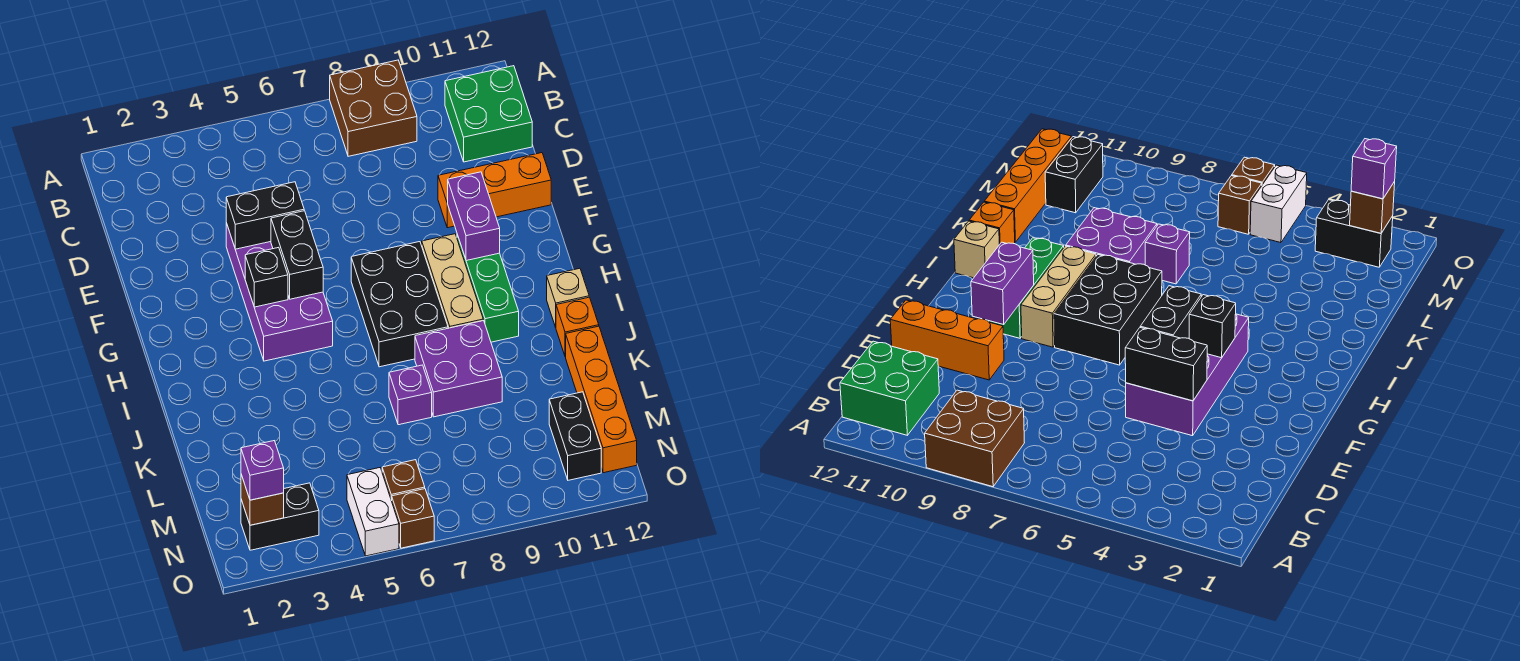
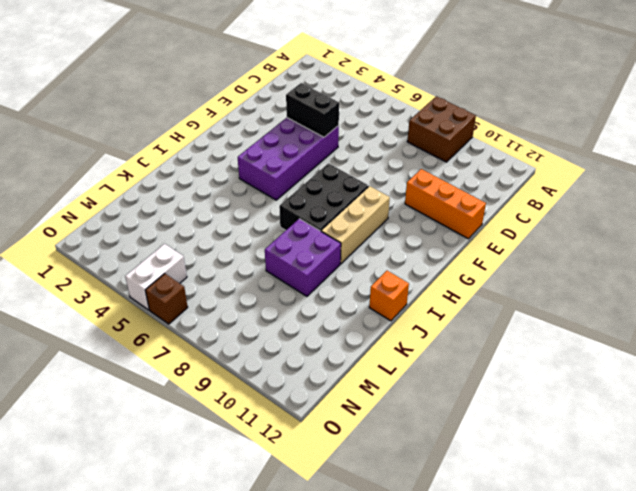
none -> green 2x2 brick [445,66,532,162]
none -> green 1x3 brick [457,235,519,342]
none -> tan 1x1 brick [547,268,589,327]

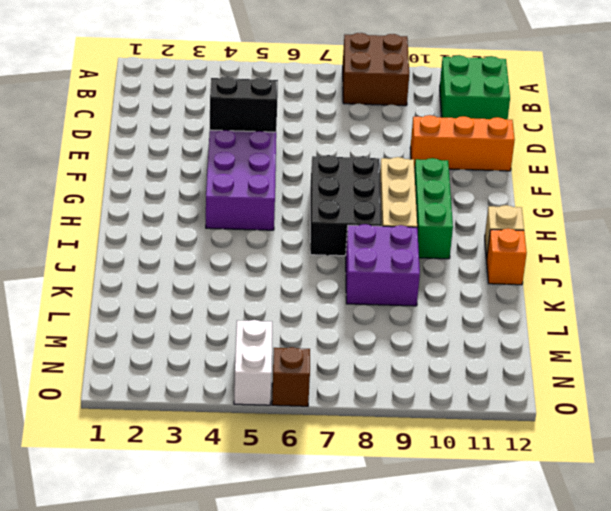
none -> purple 1x1 brick [389,365,432,425]
none -> orange 1x4 brick [566,326,637,473]
none -> black 1x2 brick [549,392,601,480]

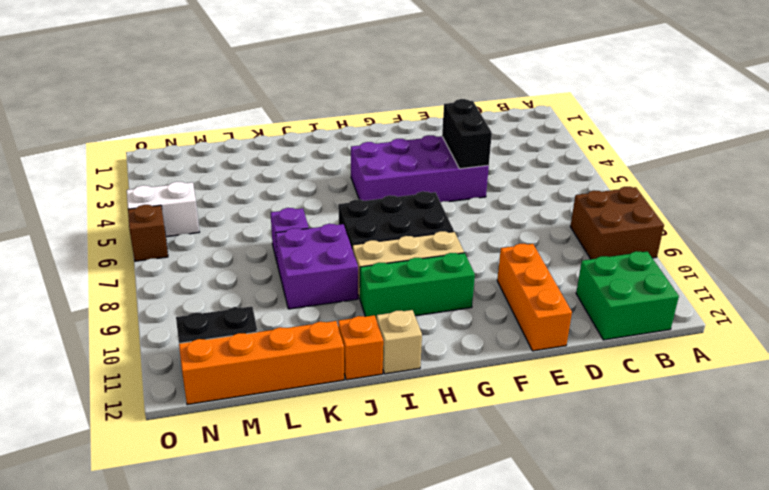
none -> black 1x2 brick [241,483,319,550]
none -> brown 1x1 brick [382,460,425,501]
none -> black 1x2 brick [271,211,323,299]

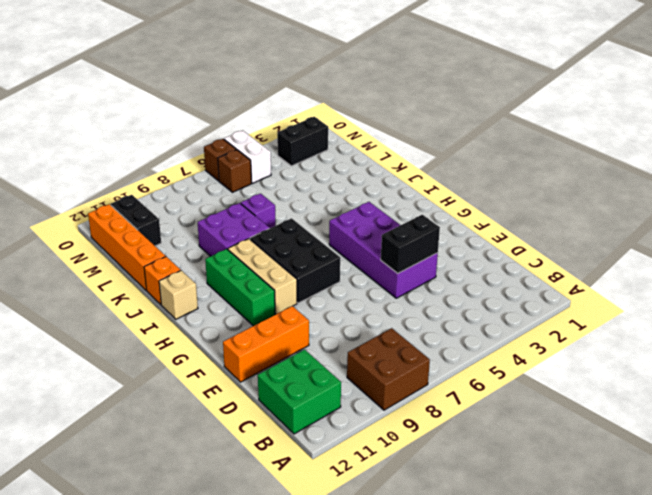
none -> black 1x2 brick [271,211,323,299]
none -> purple 1x2 brick [448,172,500,261]
none -> black 1x1 brick [245,247,288,307]

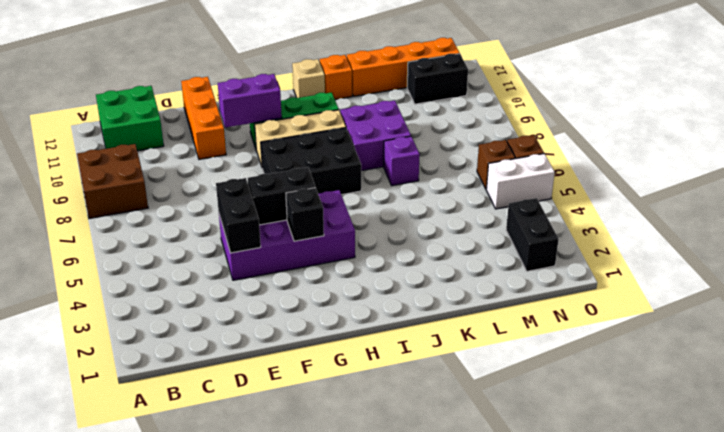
none -> brown 1x1 brick [241,475,284,525]
none -> purple 1x1 brick [241,441,284,500]

